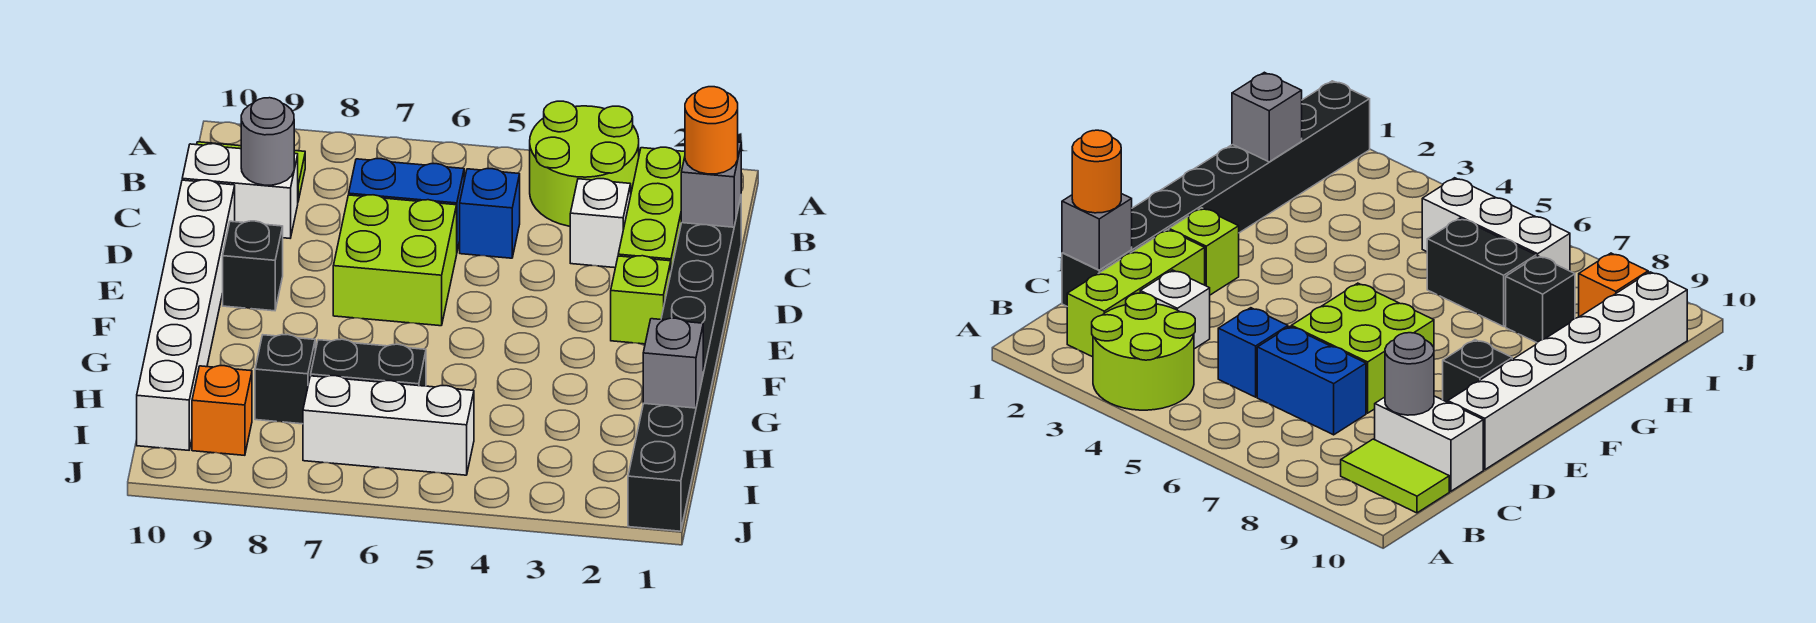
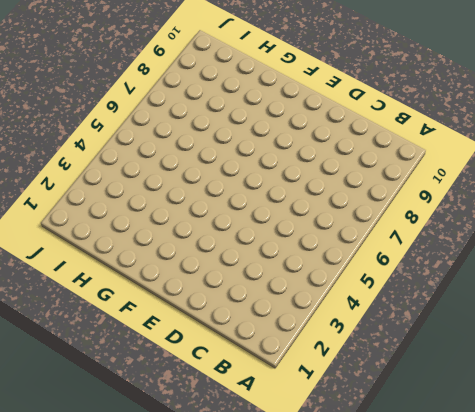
none -> lime 2x2 round brick [530,101,639,226]
none -> lime 1x3 brick [618,147,685,270]
none -> lime 1x2 tile [1341,439,1449,513]

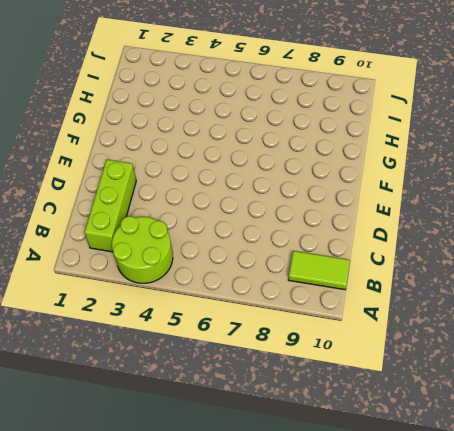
none -> black 1x8 brick [628,198,741,531]
none -> white 1x1 brick [570,179,631,268]
none -> blue 1x1 brick [460,169,520,258]

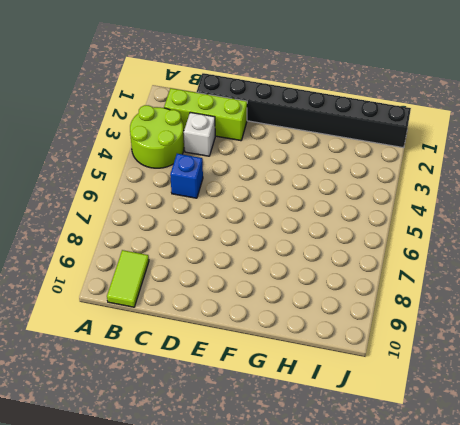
none -> blue 1x2 brick [349,159,464,251]
none -> white 1x2 brick [182,144,298,238]
none -> lime 2x2 brick [333,195,457,326]

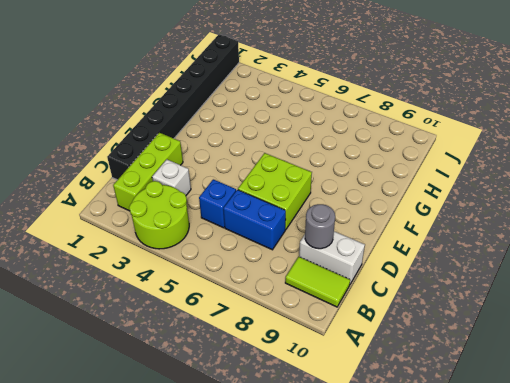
none -> white 1x6 brick [137,180,235,450]
none -> lime 1x1 brick [611,256,671,344]
none -> black 1x1 brick [223,221,283,311]

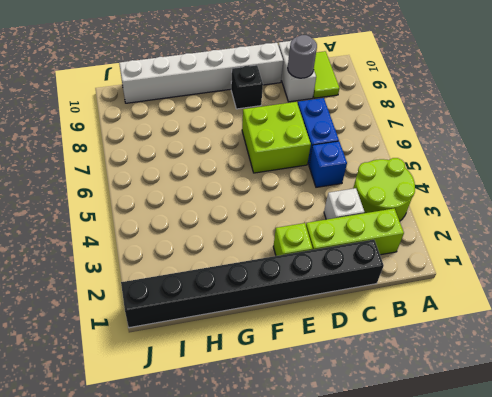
none -> black 1x2 brick [311,339,426,386]
none -> black 1x1 brick [255,334,315,424]
none -> white 1x3 brick [303,376,474,475]

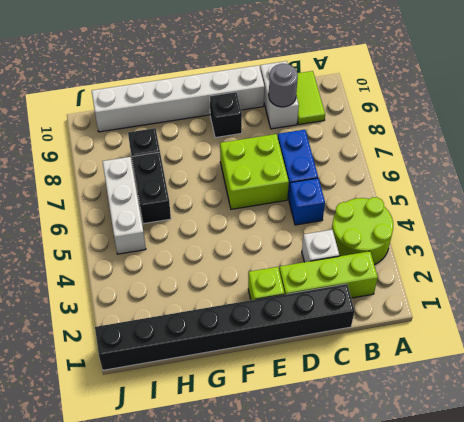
none -> orange 1x1 brick [192,366,252,455]
none -> grey 1x1 brick [681,142,741,227]
none -> grey 1x1 brick [643,318,703,408]

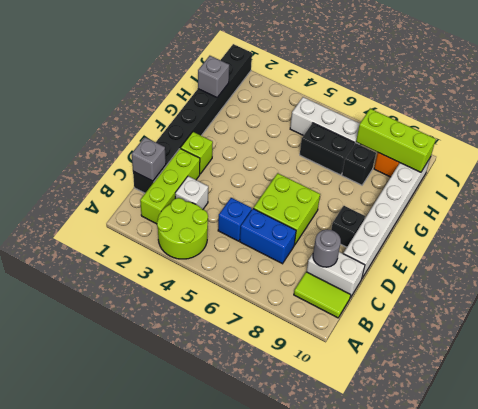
lime 1x3 brick [356,109,436,172] -> none
none -> orange 1x1 round brick [685,87,738,174]

